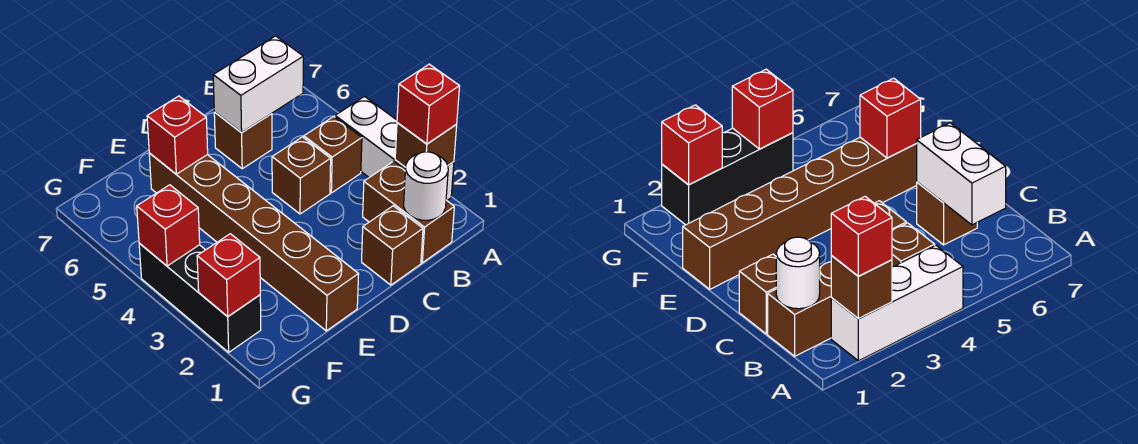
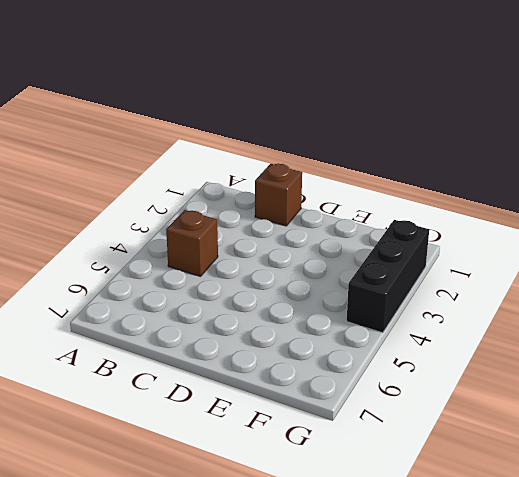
none -> white 1x3 brick [335,97,454,200]
none -> brown 1x2 brick [363,161,454,263]
none -> brown 1x1 brick [272,137,331,214]

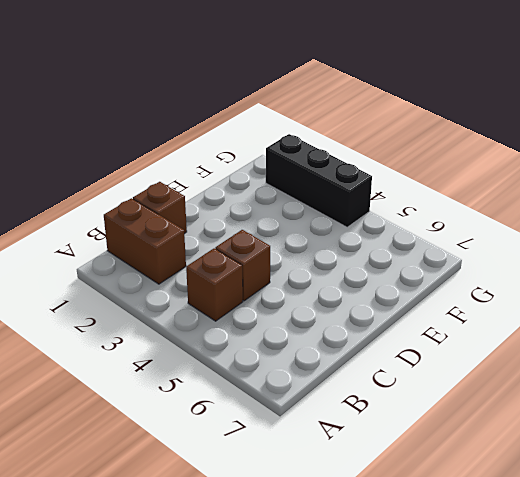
none -> white 1x3 brick [335,97,454,200]
none -> brown 1x1 brick [214,112,272,169]
none -> brown 1x6 brick [149,153,359,331]

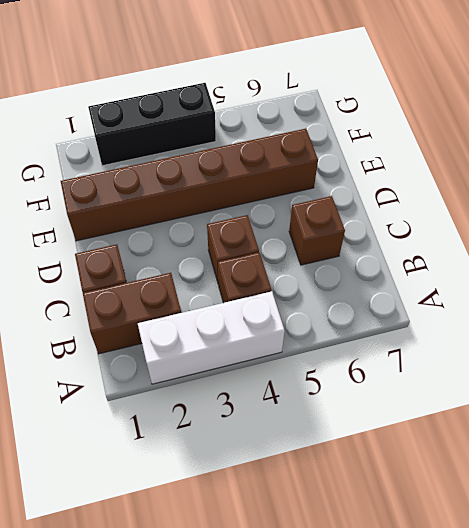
none -> brown 1x1 brick [395,123,457,167]
none -> white 1x1 round brick [404,152,448,220]
none -> white 1x2 brick [213,36,303,133]

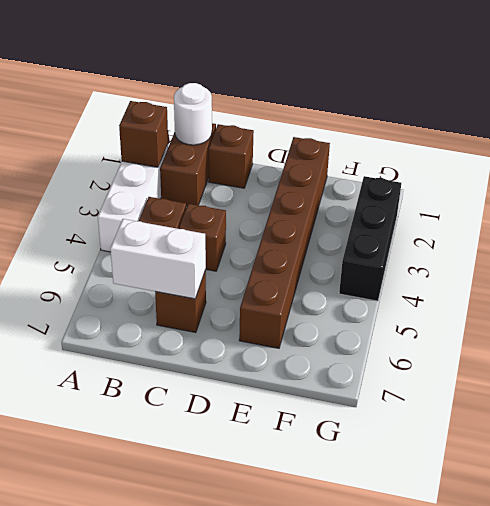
none -> red 1x1 brick [147,96,208,174]
none -> red 1x1 brick [197,234,260,317]
none -> red 1x1 brick [137,185,200,266]

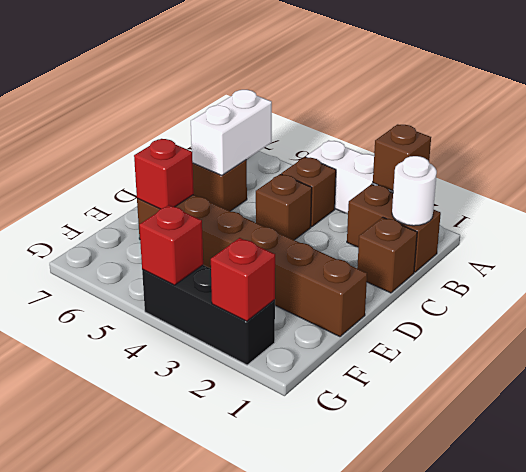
none -> red 1x1 brick [397,64,460,144]

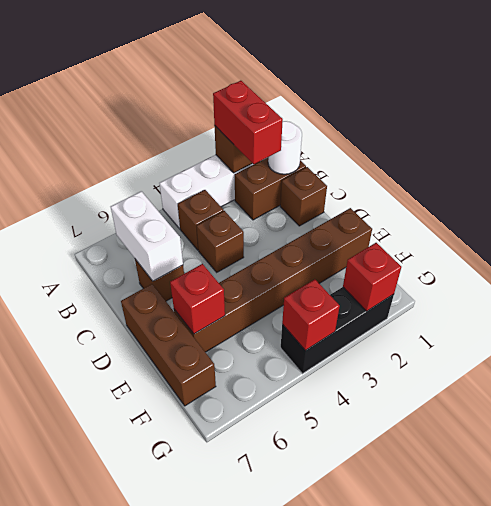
red 1x2 brick [213,81,283,164] -> red 1x1 brick [397,64,460,144]
brown 1x3 brick [121,284,216,406] -> none

